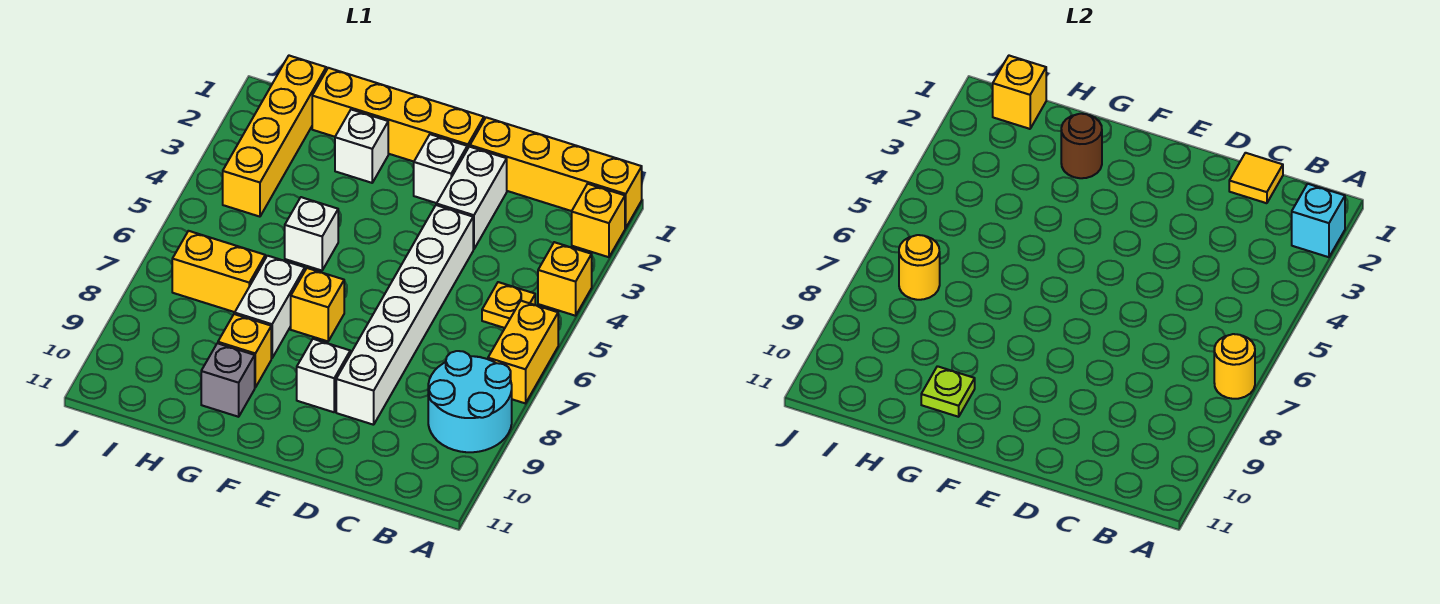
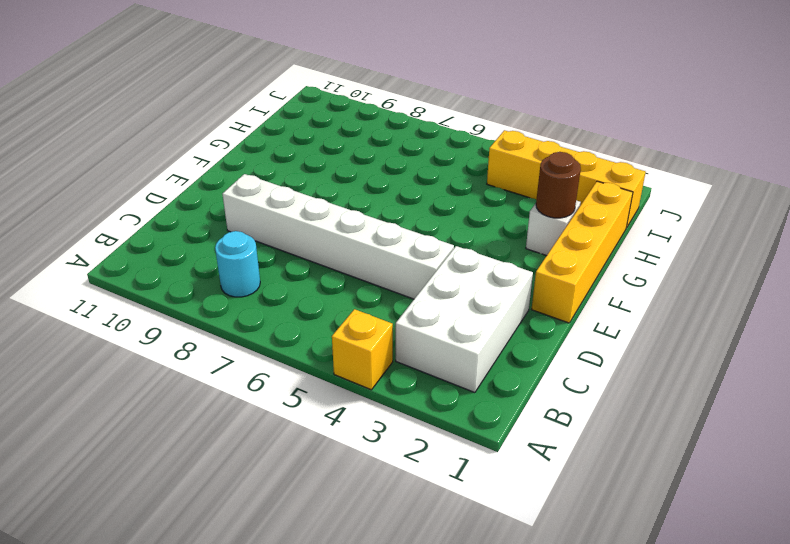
white 2x3 brick [396,246,533,393] -> white 1x2 brick [437,147,507,249]
cyan 1x1 round brick [215,231,260,297] -> cyan 2x2 round brick [428,351,512,452]
none -> yellow 1x4 brick [470,117,642,228]
none -> yellow 1x1 brick [572,184,625,257]
none -> yellow 1x2 brick [488,301,558,403]

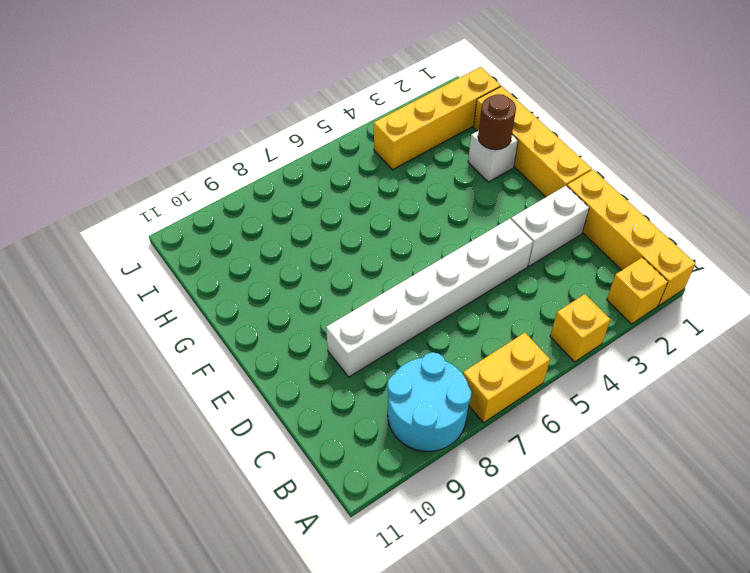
none -> yellow 1x1 plate [482,282,535,328]
none -> white 1x1 brick [414,134,467,203]
none -> white 1x1 brick [297,339,350,412]

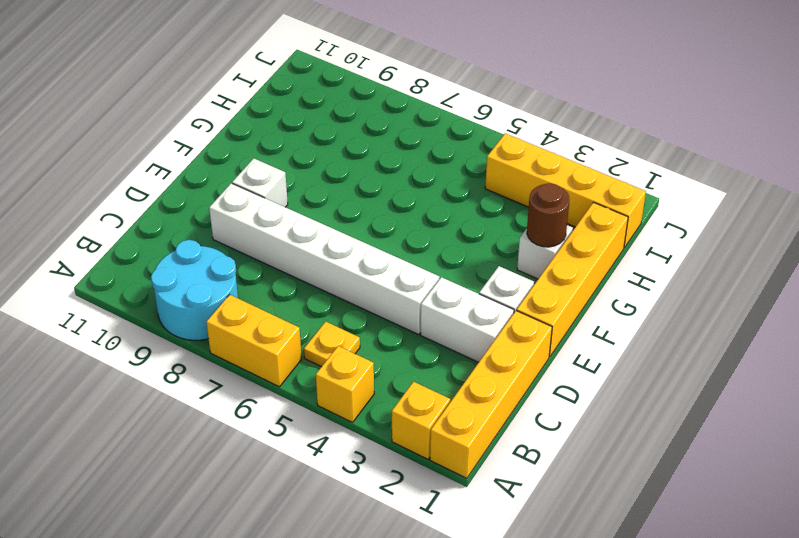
none -> yellow 1x1 brick [291,268,344,341]
none -> white 1x1 brick [285,197,338,271]
none -> white 1x2 brick [235,256,305,358]

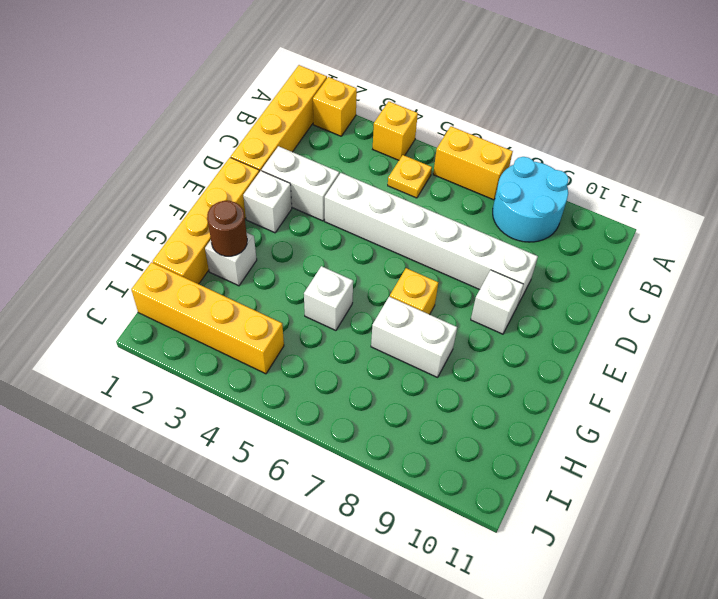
none -> yellow 1x1 brick [218,314,271,387]
none -> grey 1x1 brick [201,343,255,417]
none -> yellow 1x2 brick [172,231,265,312]

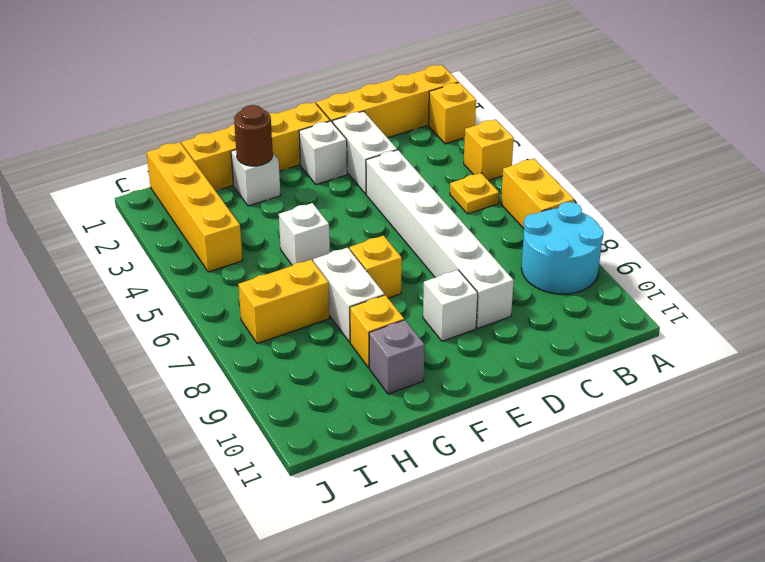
none -> cyan 1x1 brick [1292,184,1345,257]
none -> yellow 1x1 round brick [1214,334,1255,399]
none -> yellow 1x1 tile [1229,153,1283,203]

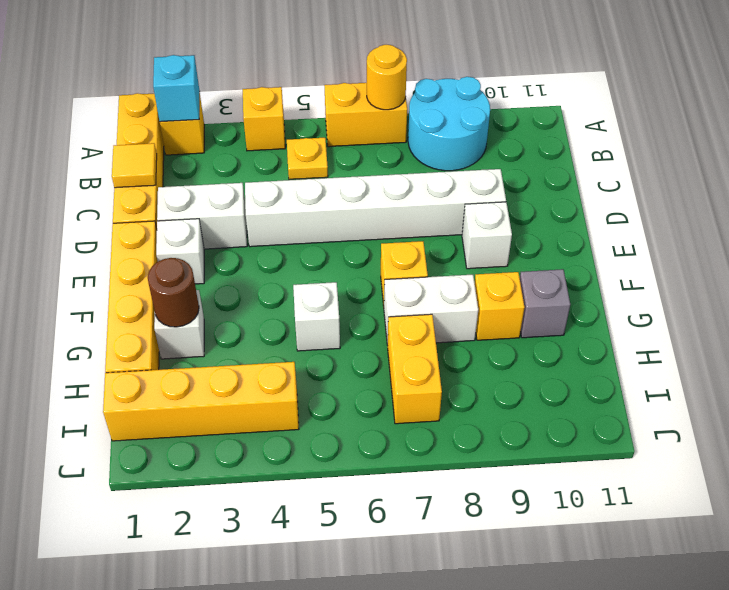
none -> lime 1x1 plate [921,366,975,417]
none -> yellow 1x1 brick [993,56,1046,129]
none -> yellow 1x1 round brick [899,235,940,300]

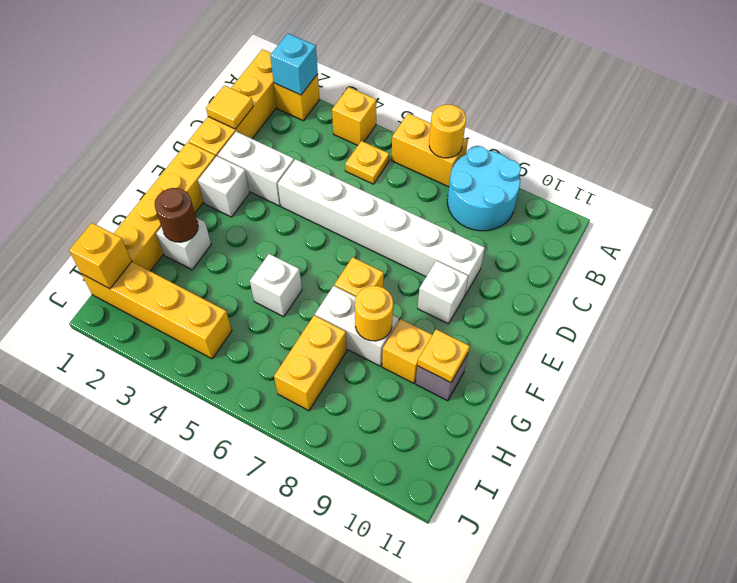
yellow 1x1 round brick [355,286,393,341] -> yellow 1x1 round brick moved to [899,235,940,300]
yellow 1x1 plate [418,329,470,383] -> lime 1x1 plate [921,366,975,417]

